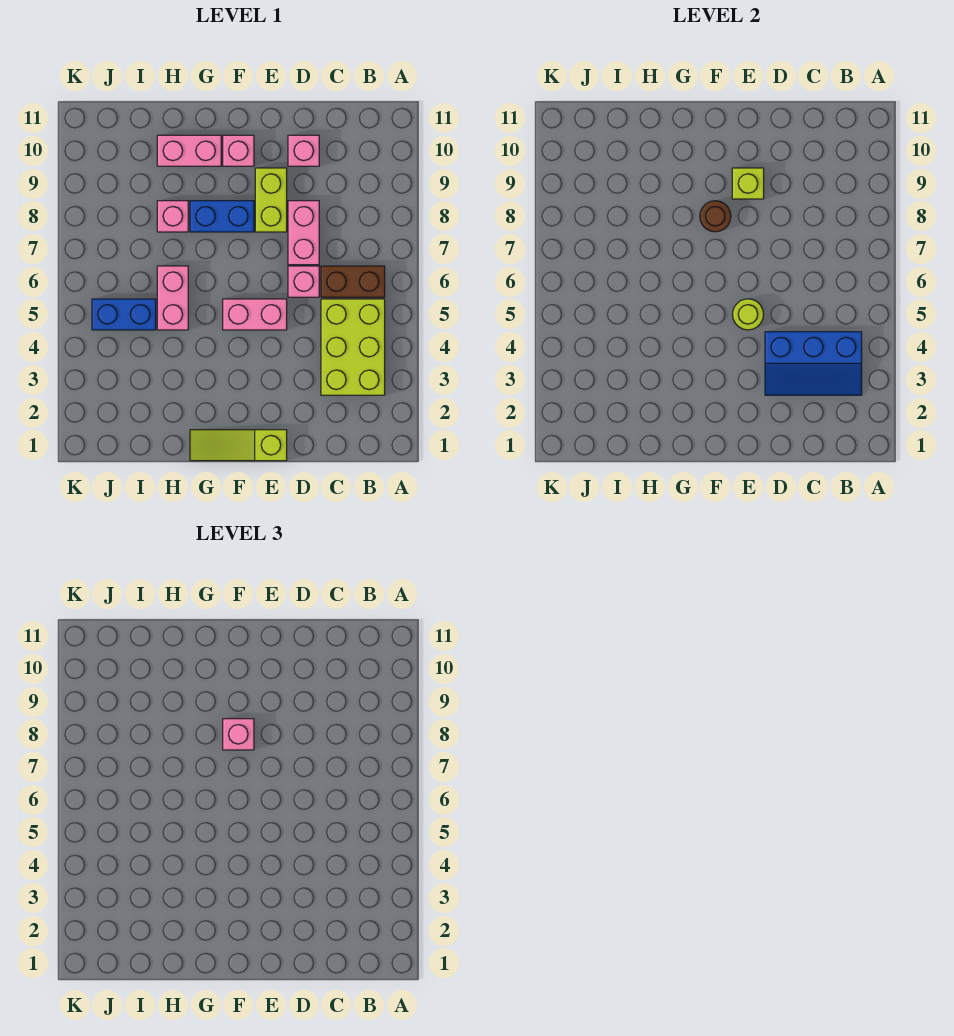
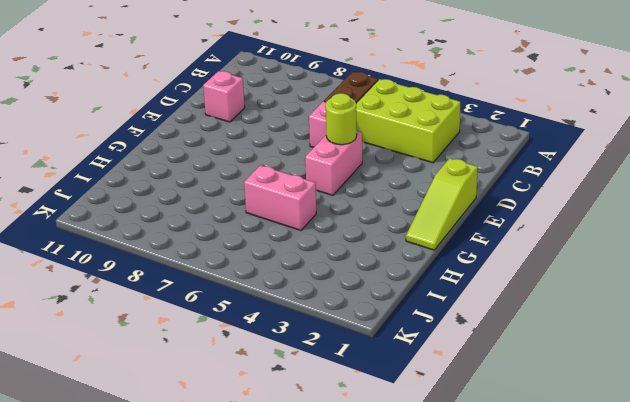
none -> pink 1x2 brick [288,201,319,265]
none -> lime 1x2 brick [255,168,287,232]
none -> blue 1x2 brick [190,201,254,232]

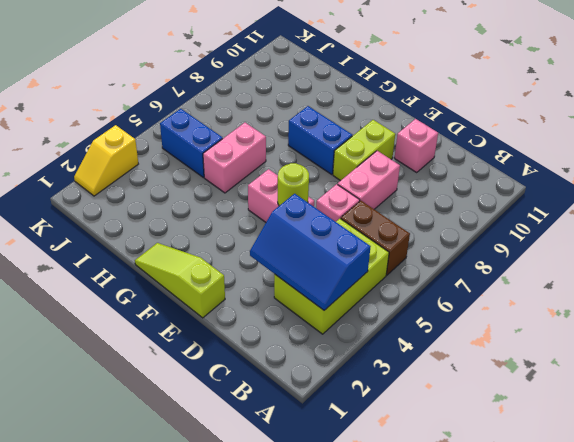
yellow 1x2 slope [74,125,138,196] -> none
none -> pink 1x1 brick [223,135,254,166]
none -> pink 1x2 brick [157,135,221,166]
none -> pink 1x1 brick [157,201,188,232]

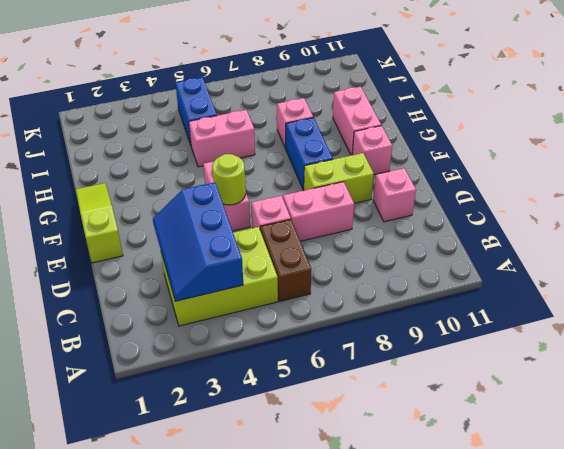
none -> lime 1x1 brick [732,168,764,199]
none -> brown 1x1 round brick [700,201,731,232]
none -> pink 1x1 brick [223,719,254,750]

